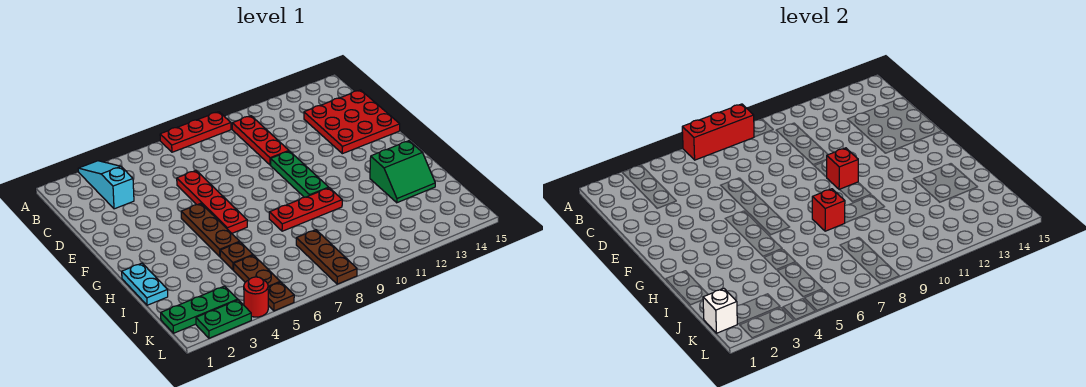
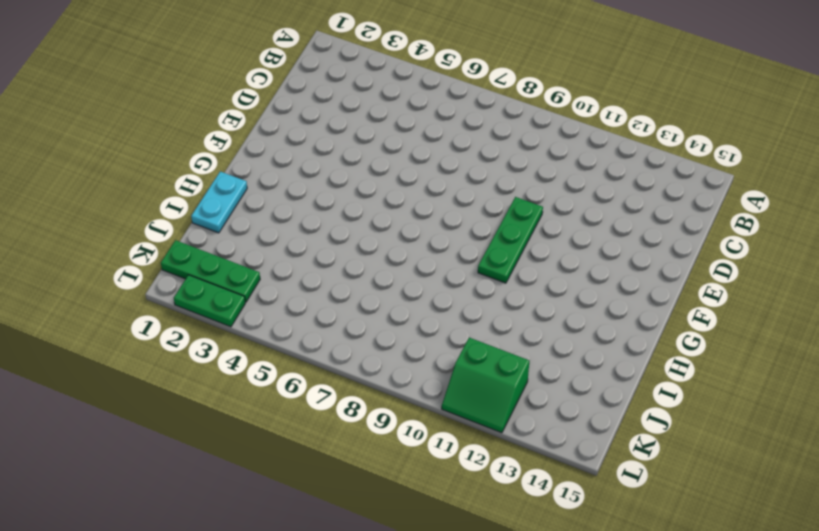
green 2x2 slope [442,338,530,433] -> green 2x2 slope moved to [370,141,435,203]
none -> cyan 1x3 slope [78,161,134,209]
none -> red 1x3 plate [160,112,231,152]
none -> red 1x3 plate [232,116,289,165]

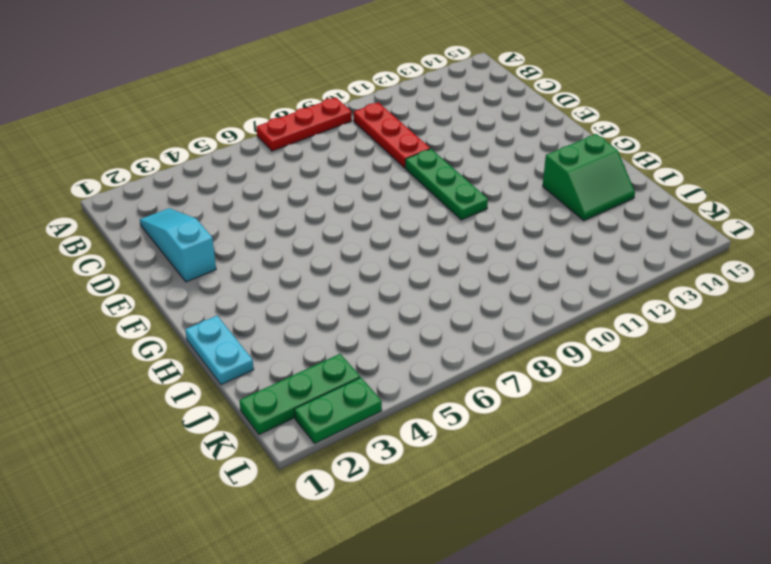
cyan 1x3 slope [140,208,216,282] -> cyan 1x3 slope moved to [78,161,134,209]
none -> red 3x3 plate [304,90,400,154]
none -> red 1x4 plate [177,171,247,233]
none -> brown 1x3 plate [181,204,240,256]

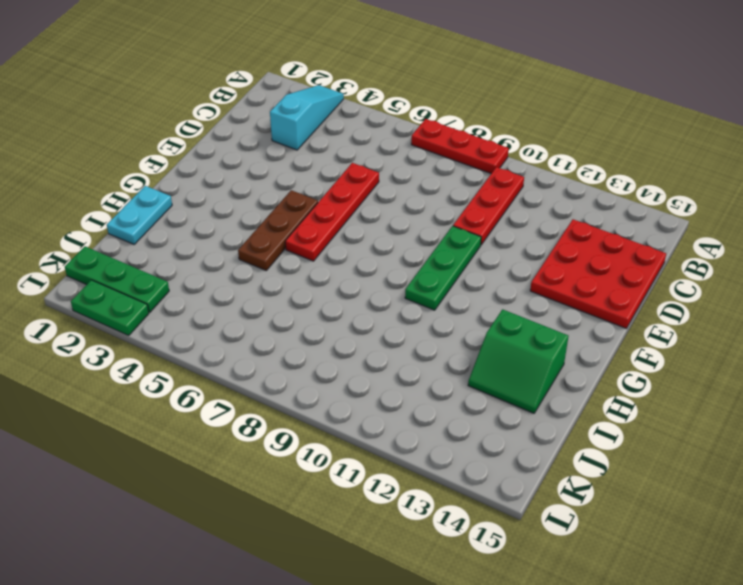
none -> red 1x3 plate [269,188,342,231]
none -> brown 1x1 plate [220,242,253,270]
none -> brown 1x2 plate [234,255,280,287]

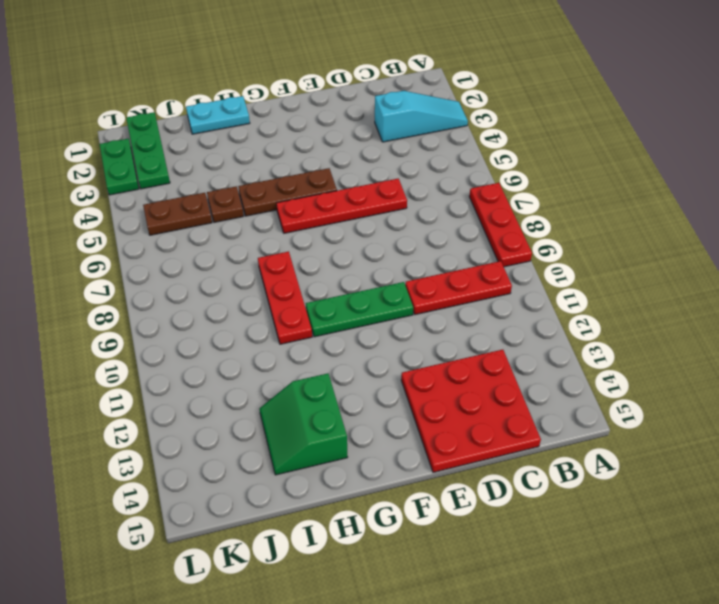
none -> brown 1x3 plate [296,230,357,284]
none -> red 1x1 round brick [244,277,268,317]
none -> brown 1x1 plate [268,282,294,311]

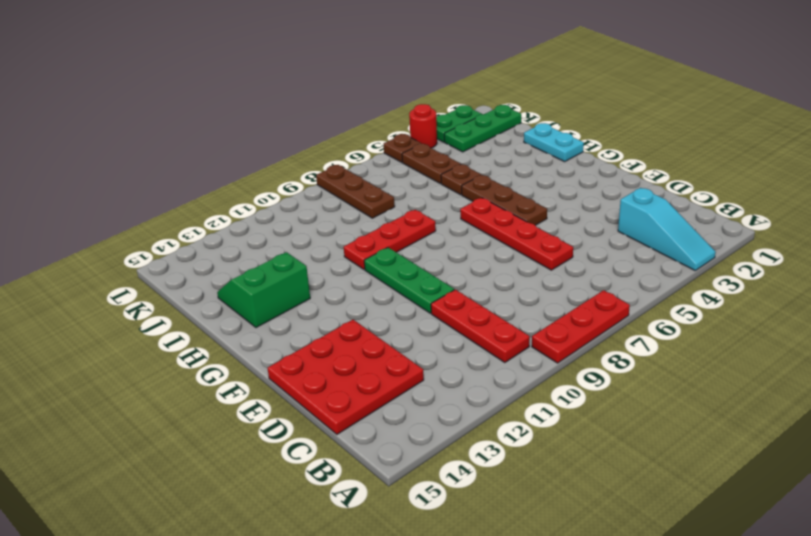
none -> red 1x3 brick [682,104,754,160]
none -> red 1x1 brick [826,148,858,190]
none -> red 1x1 brick [812,189,845,231]

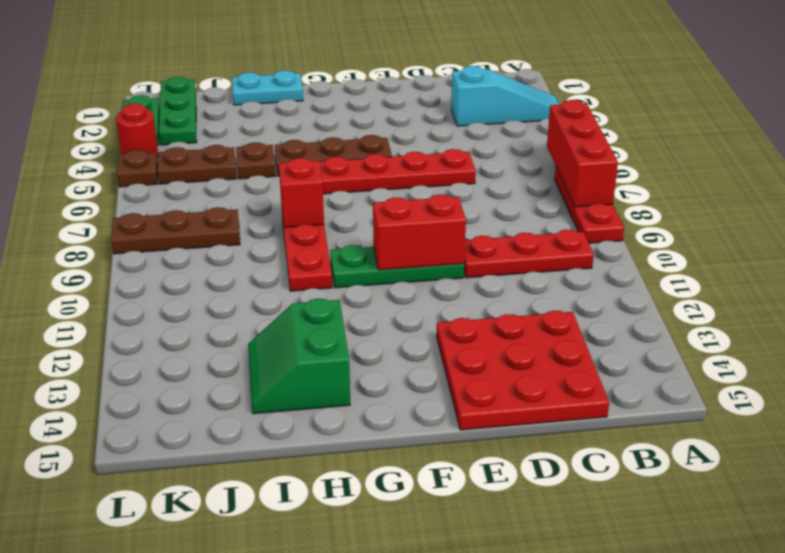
red 1x2 brick [373,194,466,270] -> red 1x1 brick [826,148,858,190]
none -> white 1x1 brick [703,288,737,333]

